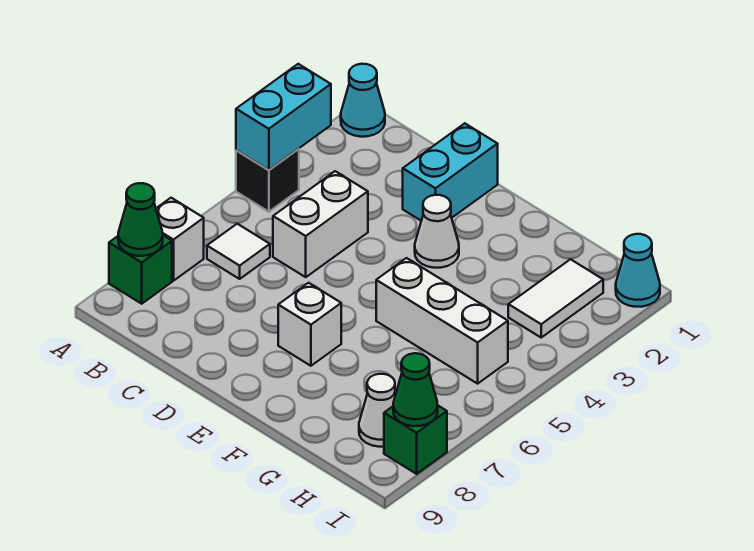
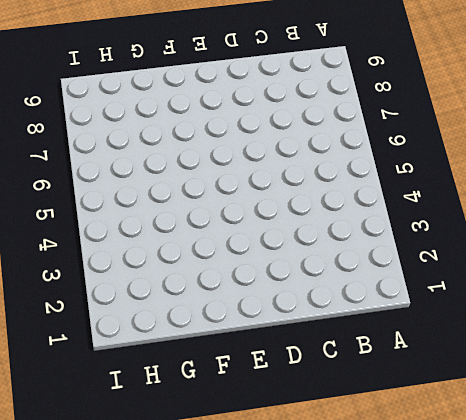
none -> cyan 1x1 cone [341,64,385,137]
none -> black 1x1 brick [236,149,299,212]
none -> white 1x1 brick [156,198,204,281]

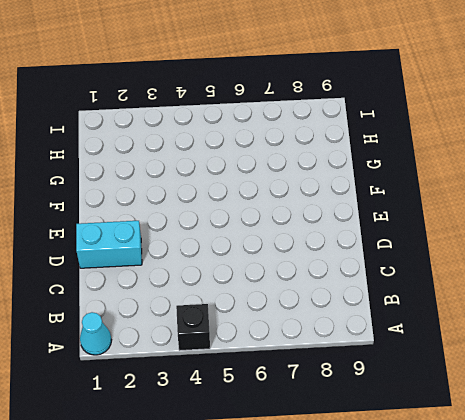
none -> white 1x1 brick [156,198,204,281]
none -> green 1x1 brick [109,236,172,304]
none -> white 1x1 tile [207,224,270,279]

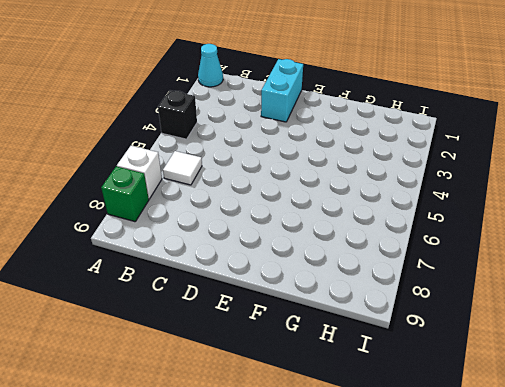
none -> white 1x2 brick [273,171,368,277]
none -> white 1x1 cone [415,195,459,268]
none -> white 1x1 brick [278,283,341,366]

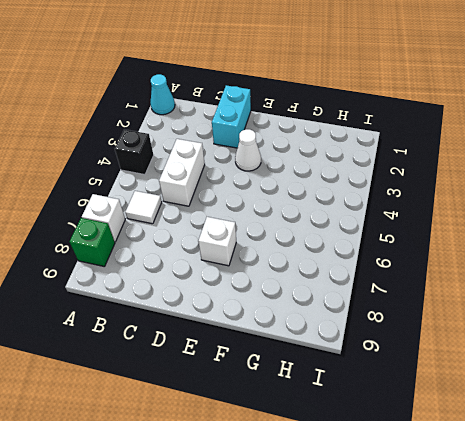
none -> white 1x3 brick [376,258,508,384]
none -> white 1x2 tile [508,259,603,337]
none -> white 1x1 cone [359,374,395,447]

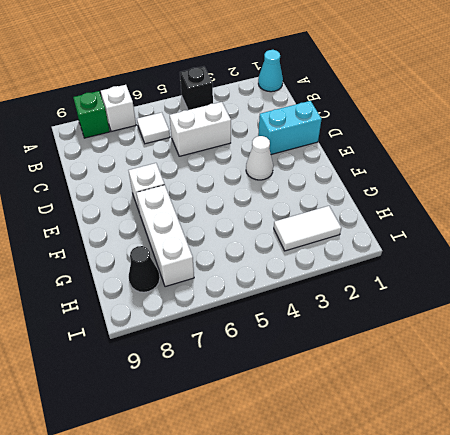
white 1x3 brick [136,185,194,287] -> white 1x3 brick moved to [376,258,508,384]
black 1x1 cone [129,246,160,292] -> white 1x1 cone [359,374,395,447]
none -> cyan 1x1 cone [616,234,660,307]
none -> green 1x1 brick [384,406,447,474]
none -> cyan 1x2 brick [236,64,331,170]

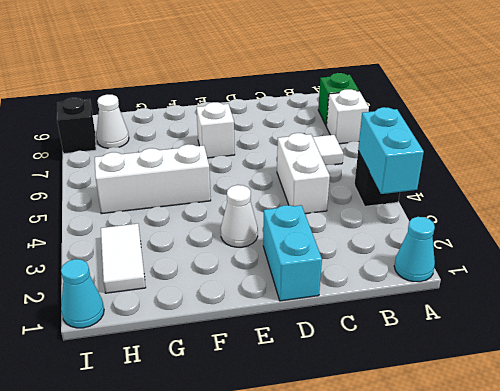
black 1x1 brick [57,98,96,154] -> green 1x1 brick [384,406,447,474]
none -> green 1x1 cone [118,183,163,256]
none -> green 1x1 cone [393,353,438,426]

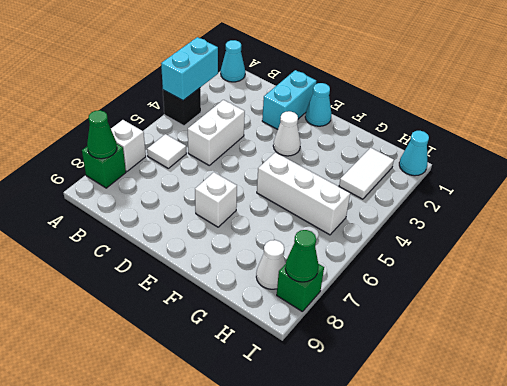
cyan 1x1 cone [305,83,331,126] -> none

